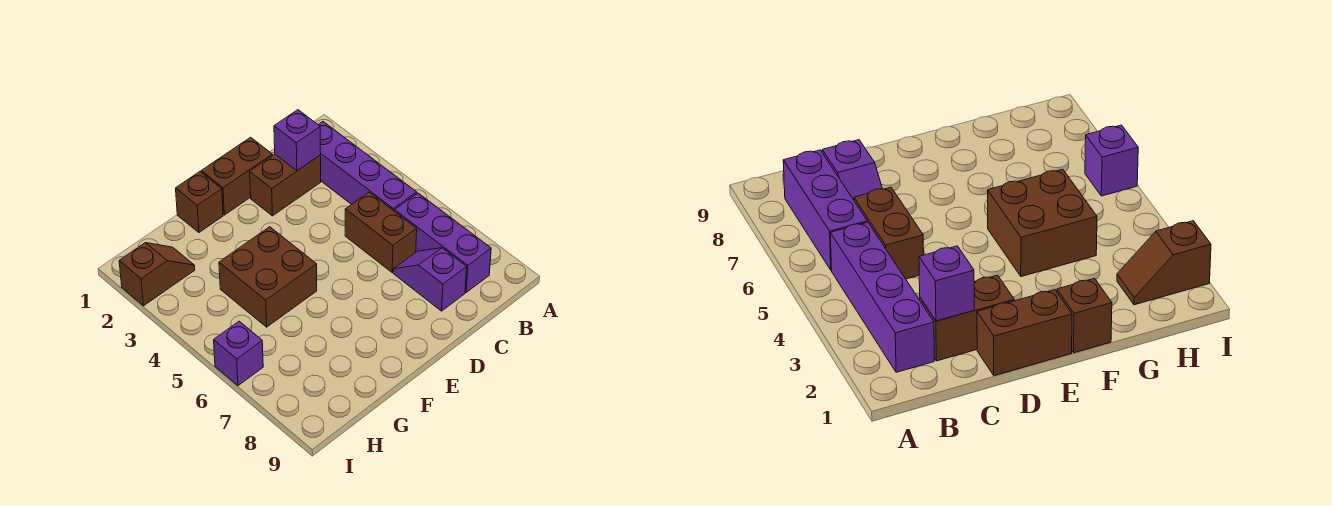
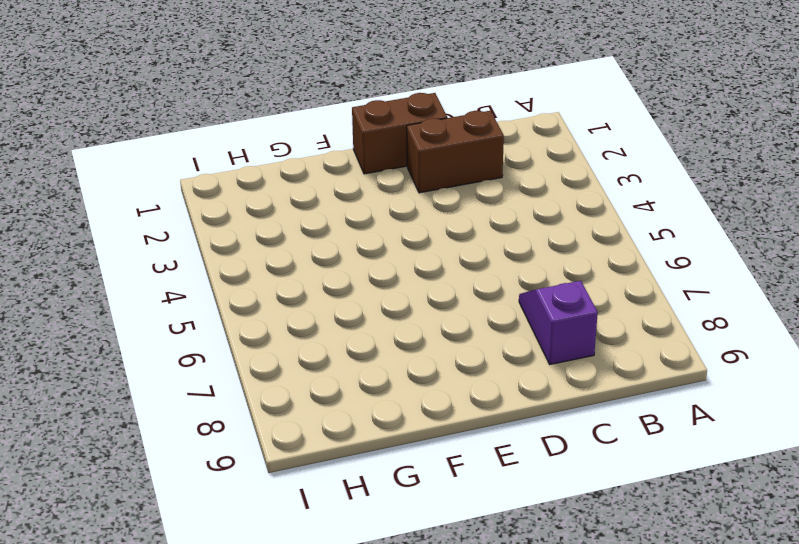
none -> purple 1x4 brick [318,122,417,211]
none -> purple 1x3 brick [394,193,491,292]

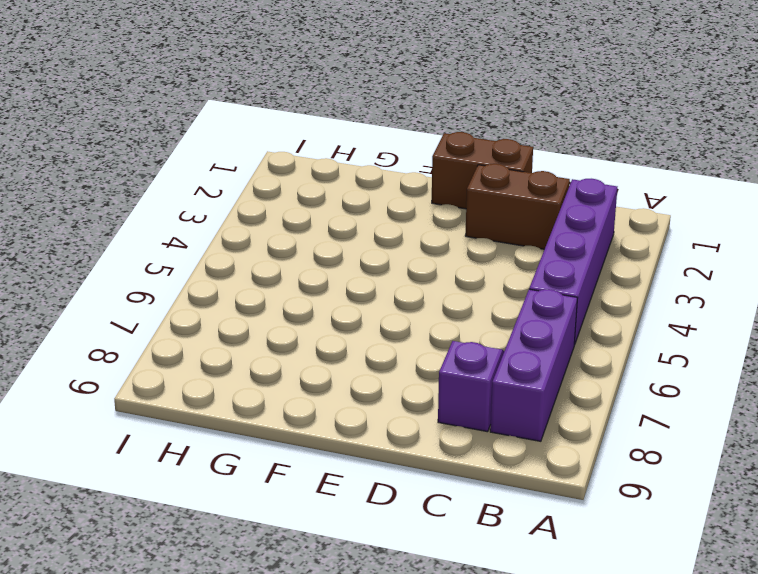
none -> brown 1x2 brick [345,192,417,272]
none -> brown 1x1 brick [176,172,223,232]

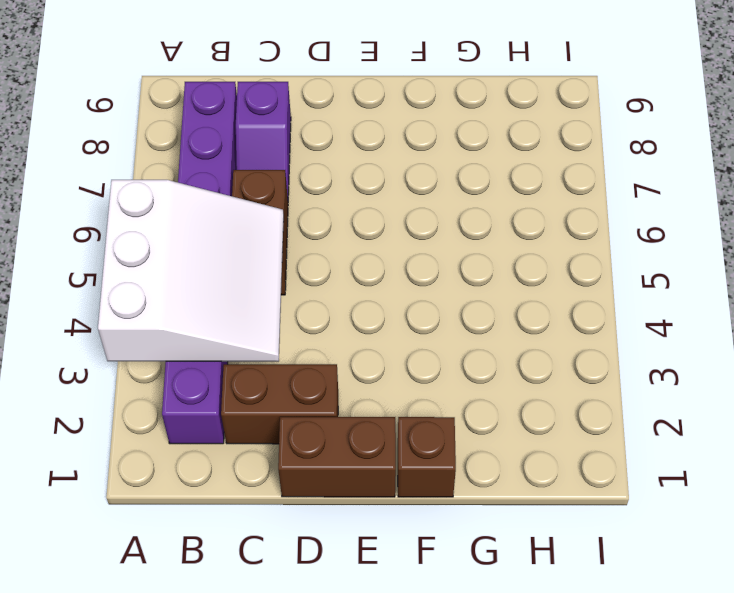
white 3x3 slope [98,180,284,362] -> none
none -> brown 2x2 brick [219,227,317,327]
none -> brown 1x2 slope [119,243,195,306]

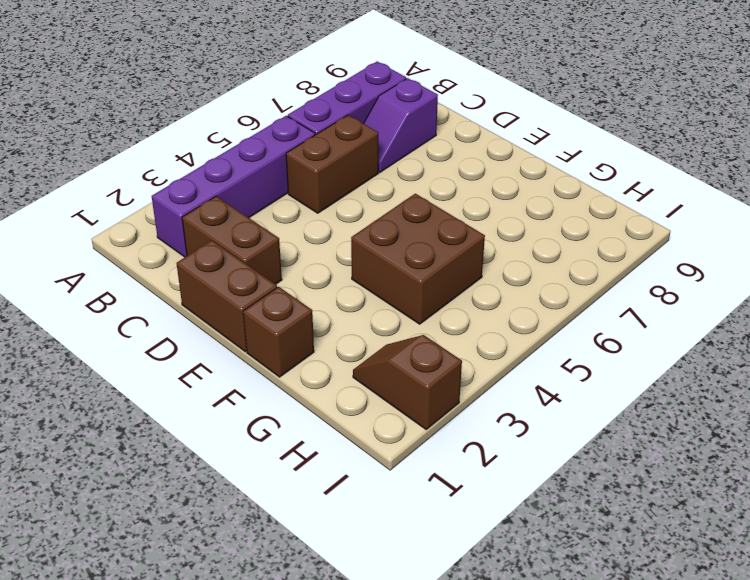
none -> purple 1x1 brick [214,321,263,386]
none -> purple 1x1 brick [274,110,321,171]

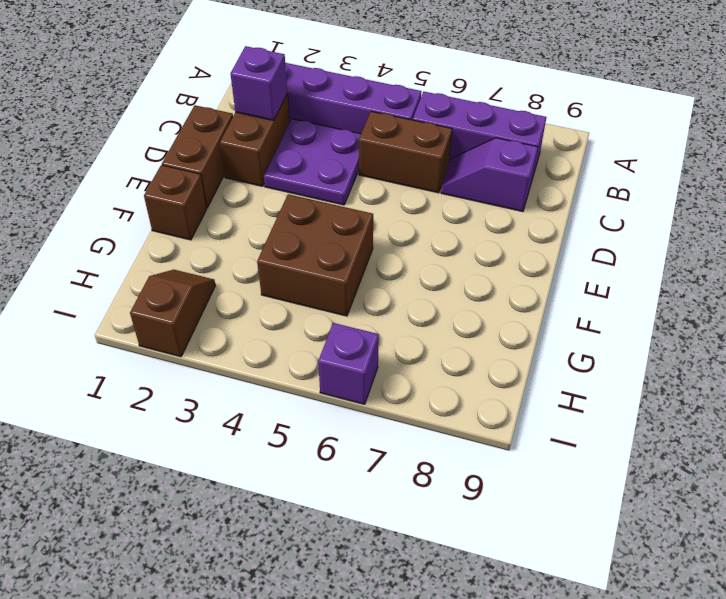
purple 2x2 plate [264,119,361,205] -> none

